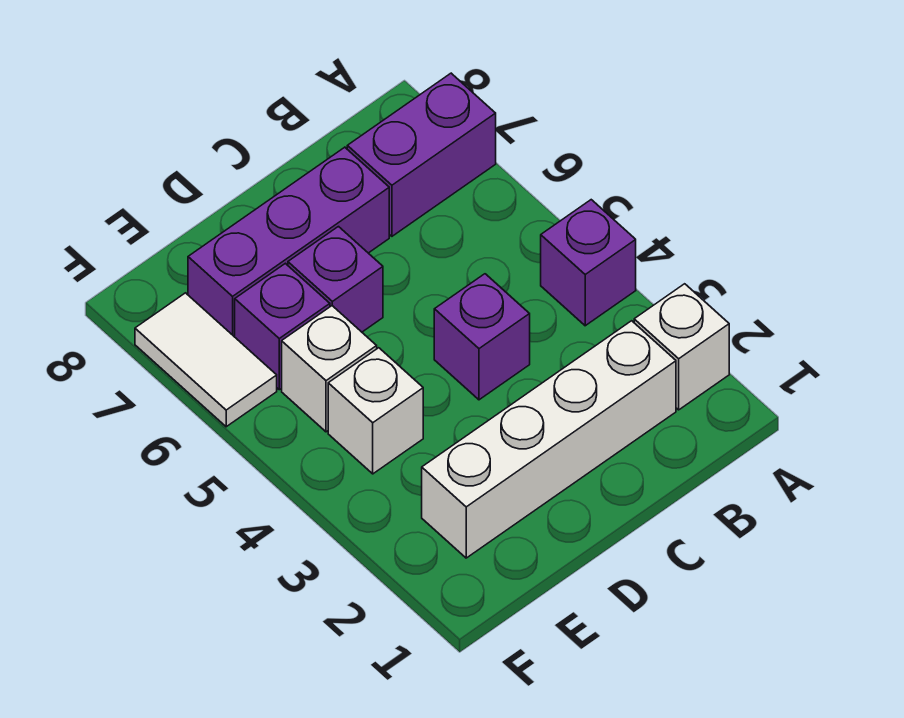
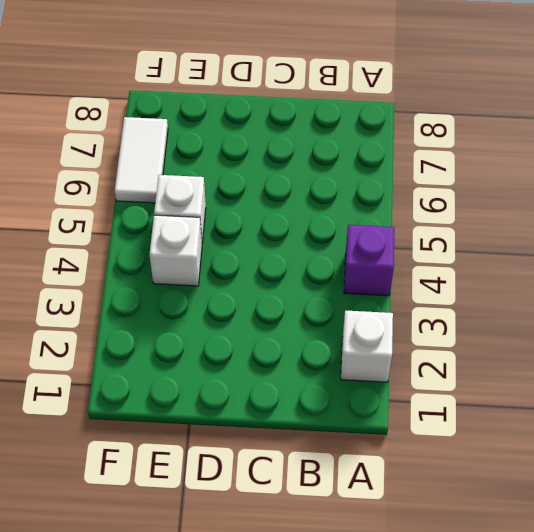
none -> purple 1x2 brick [347,73,496,236]
none -> white 1x4 brick [422,321,676,558]

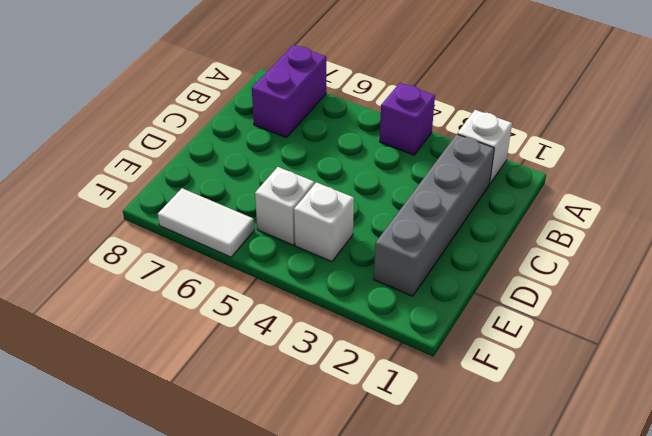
grey 1x4 brick [374,134,494,296] -> white 1x4 brick [422,321,676,558]
none -> purple 1x1 brick [434,274,530,400]
none -> purple 1x3 brick [188,147,389,337]

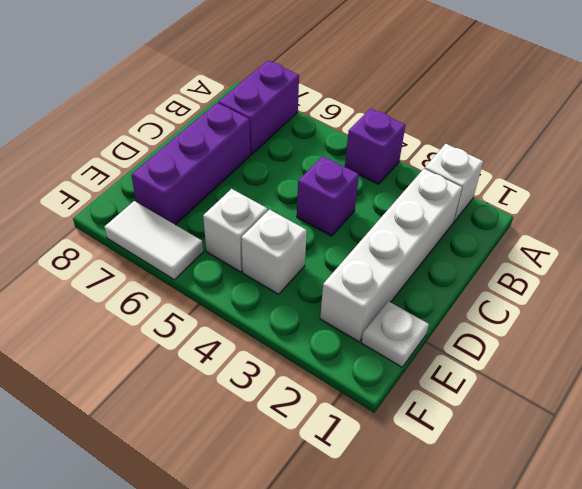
white 1x1 plate [361,301,429,367] -> none
none -> purple 1x1 brick [288,227,383,332]
none -> purple 1x1 brick [235,263,330,390]

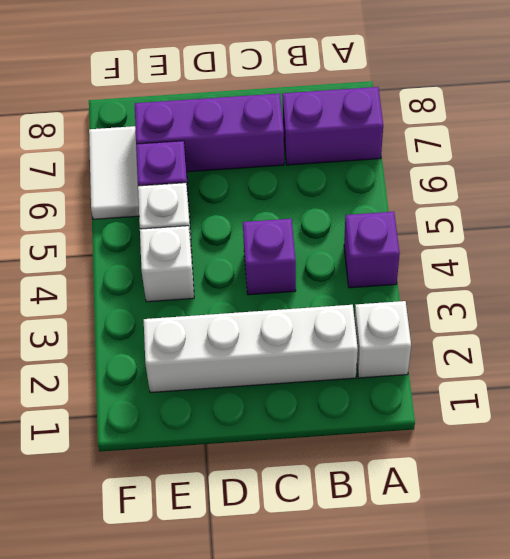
none -> purple 1x1 brick [288,227,383,332]

